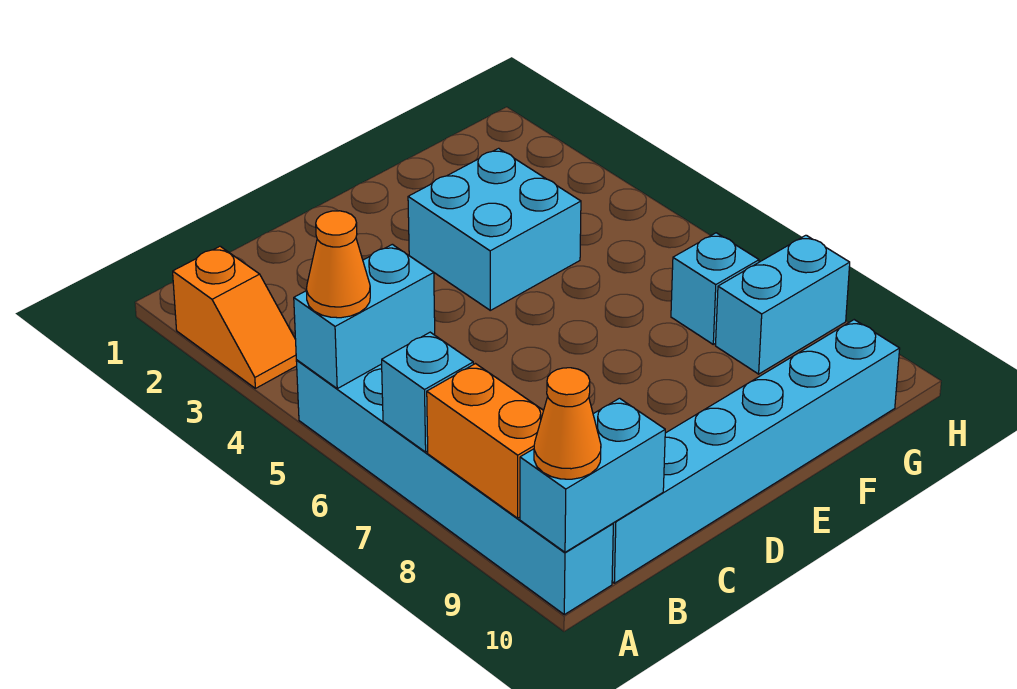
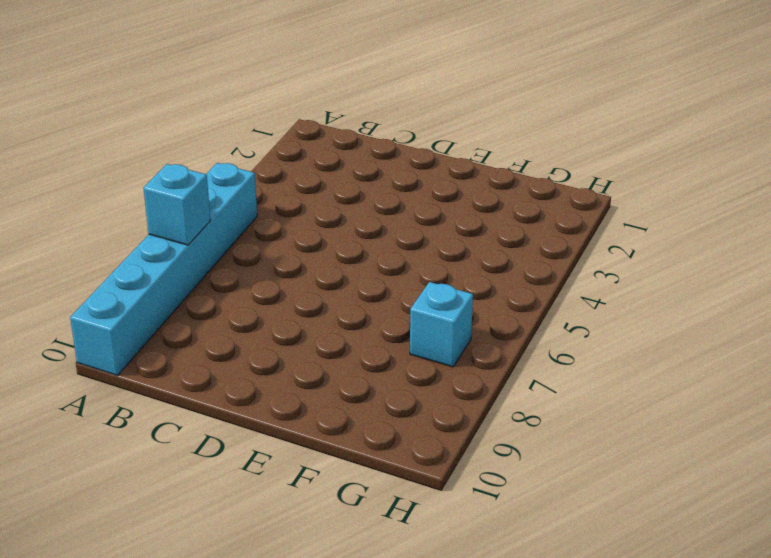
none -> orange 1x2 slope [173,246,297,388]
none -> cyan 1x6 brick [612,320,900,583]
none -> cyan 2x2 brick [408,148,581,310]

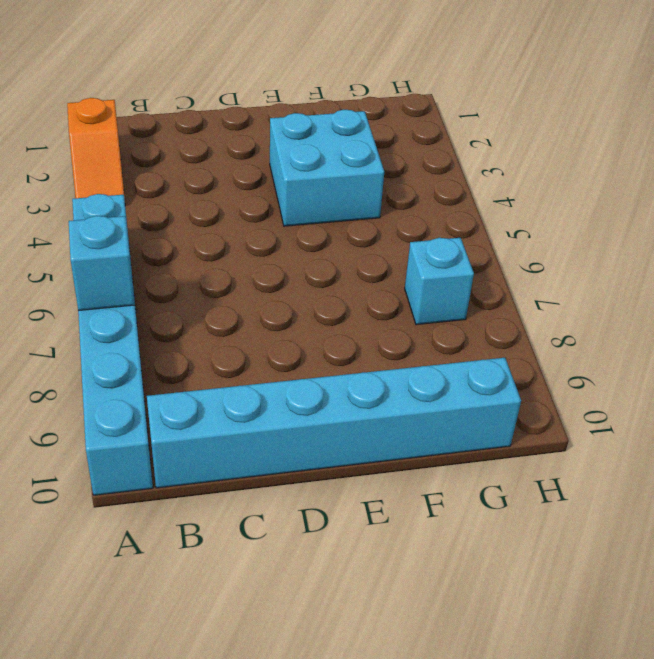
none -> cyan 1x2 brick [716,235,850,374]
none -> cyan 1x2 brick [294,244,435,389]
none -> orange 1x2 brick [427,364,544,518]

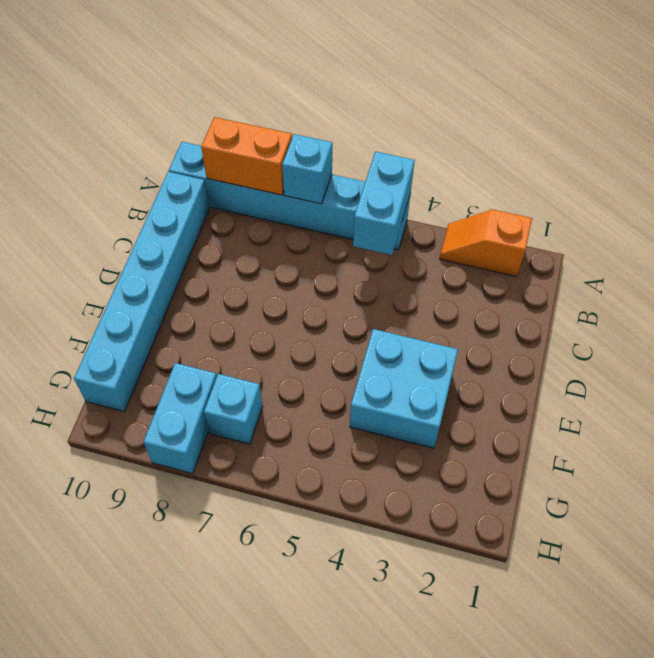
none -> cyan 1x2 brick [520,398,665,552]
none -> orange 1x1 cone [306,211,370,318]
none -> orange 1x1 cone [534,368,601,479]

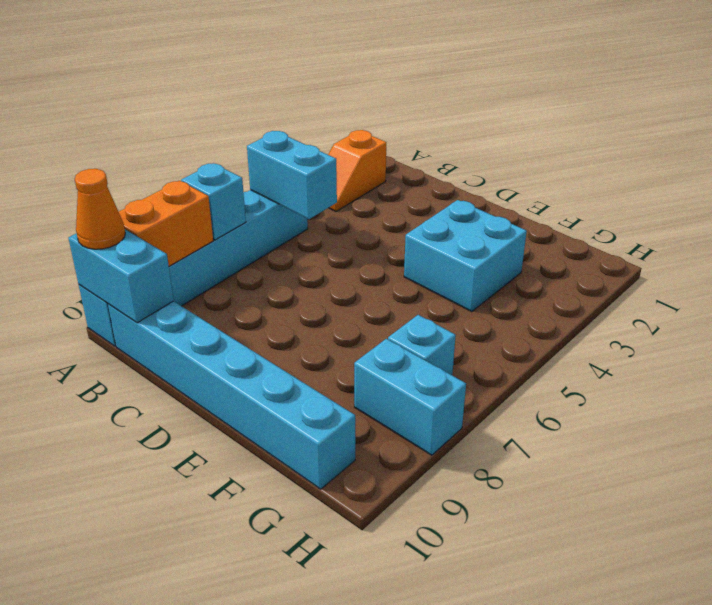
none -> orange 1x1 cone [306,211,370,318]

